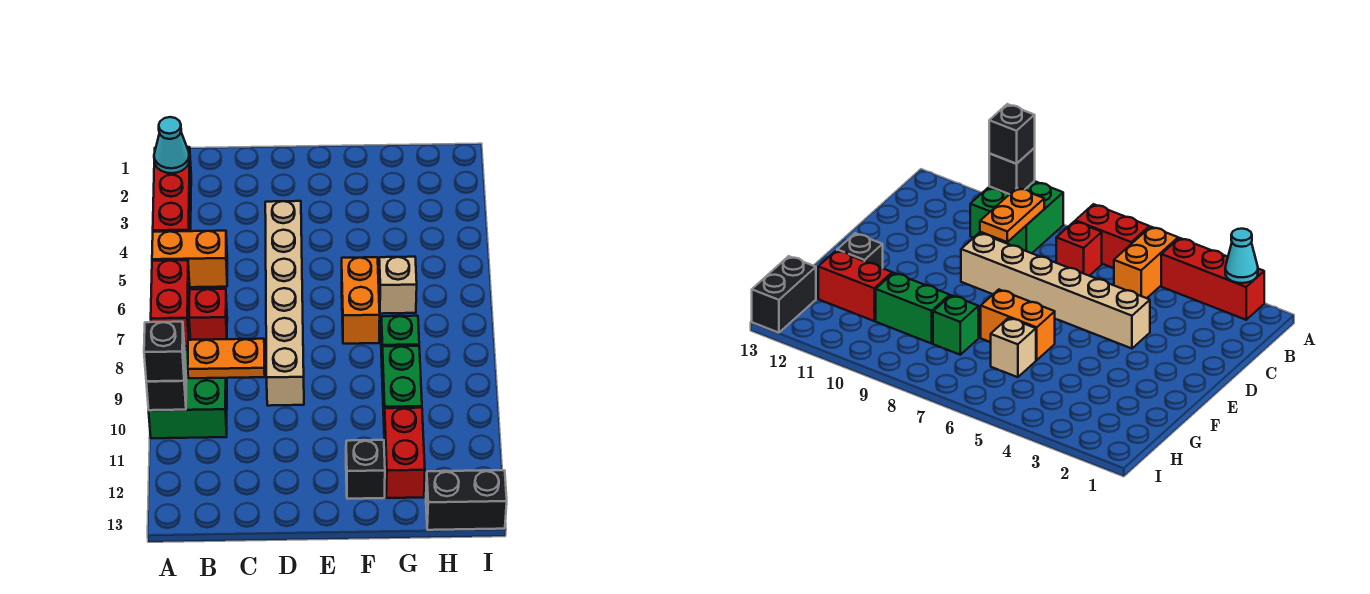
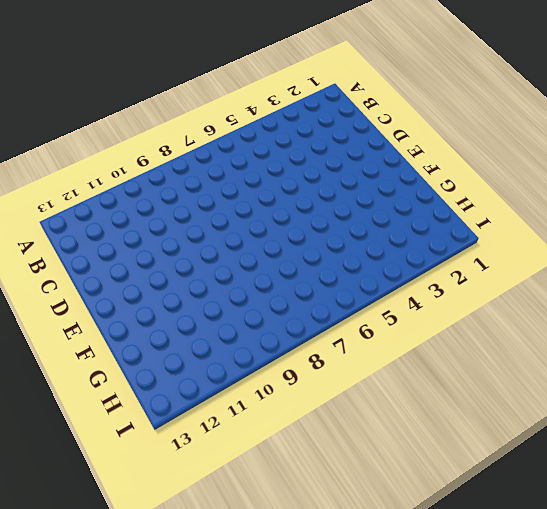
none -> red 1x3 brick [153,147,191,232]
none -> orange 1x2 brick [152,231,227,287]
none -> red 1x2 brick [151,260,190,346]

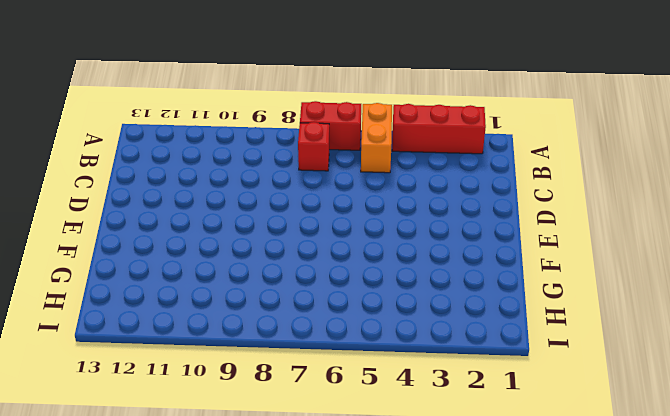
none -> green 2x2 brick [149,350,227,438]
none -> tan 1x6 brick [265,201,304,406]
none -> orange 1x2 brick [342,257,380,344]

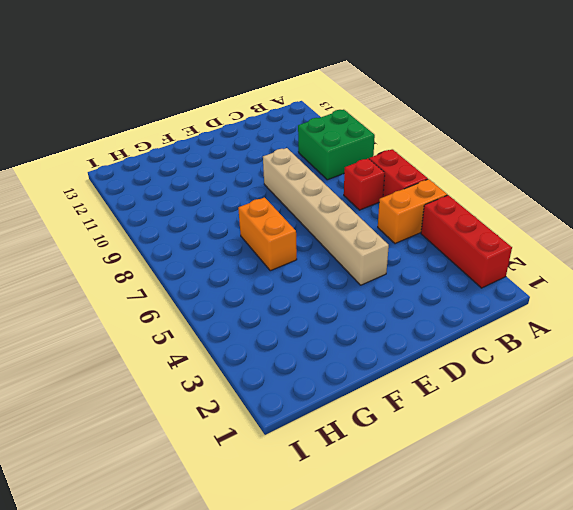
none -> black 1x1 brick [346,440,385,499]
none -> tan 1x1 brick [379,257,417,314]
none -> green 1x1 brick [381,316,419,358]

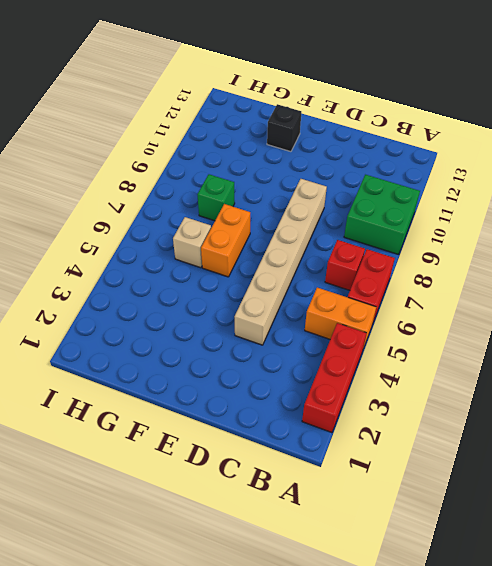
none -> green 1x2 brick [382,346,422,420]
none -> red 1x2 brick [384,408,425,498]
none -> black 1x2 brick [426,470,507,530]

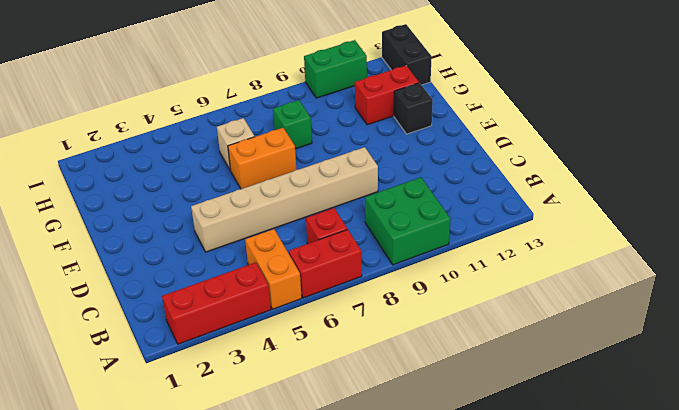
green 1x2 brick [304,40,367,98] -> green 1x2 brick moved to [382,346,422,420]
none -> cyan 1x1 cone [154,117,190,173]
none -> black 1x1 brick [146,362,186,410]
none -> orange 1x2 plate [188,339,265,378]

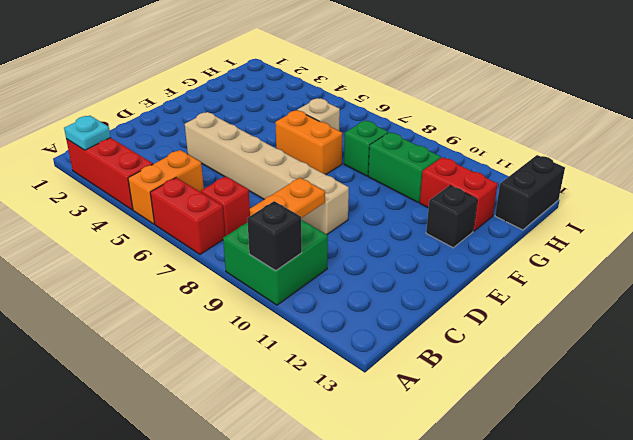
cyan 1x1 plate [64,116,111,150] -> cyan 1x1 cone [154,117,190,173]
none -> black 1x1 brick [144,322,185,381]

